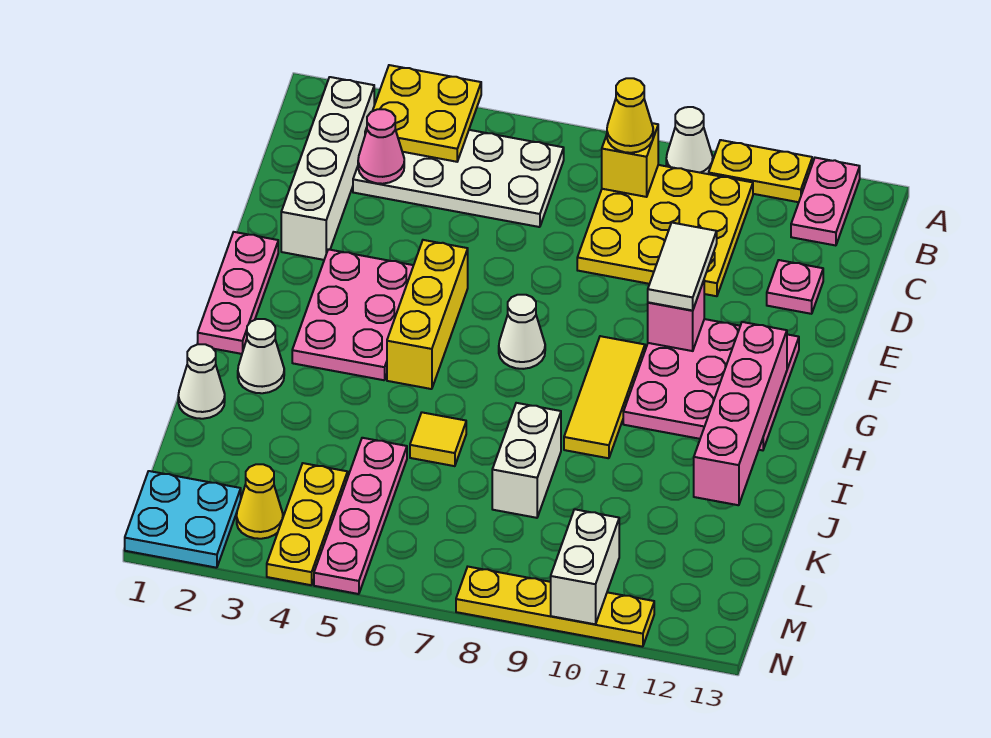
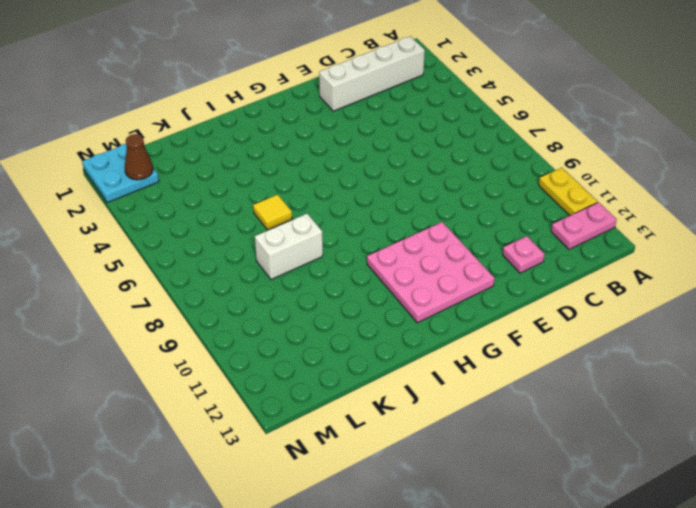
brown 1x1 cone [125,134,153,180] -> none
none -> white 1x1 cone [666,107,713,174]
none -> white 2x4 plate [353,130,564,227]
none -> yellow 3x3 plate [577,165,753,296]
none -> pink 1x3 plate [198,232,278,354]

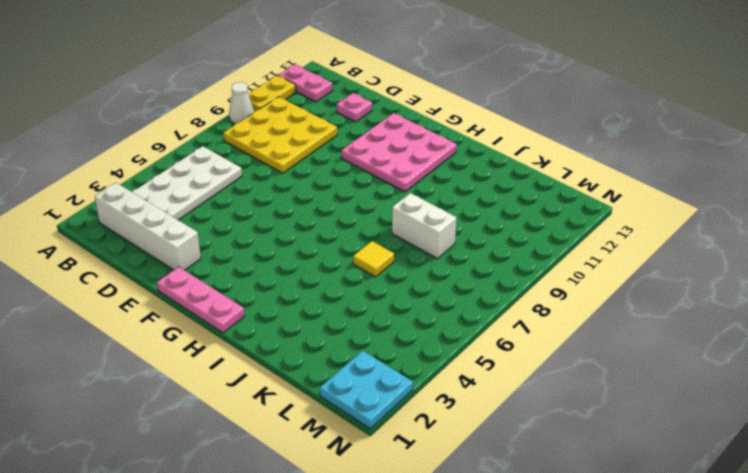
none -> pink 2x3 plate [292,249,414,380]
none -> yellow 1x3 brick [387,240,468,389]
none -> white 1x1 cone [499,295,545,369]
none -> yellow 1x3 tile [564,336,645,458]

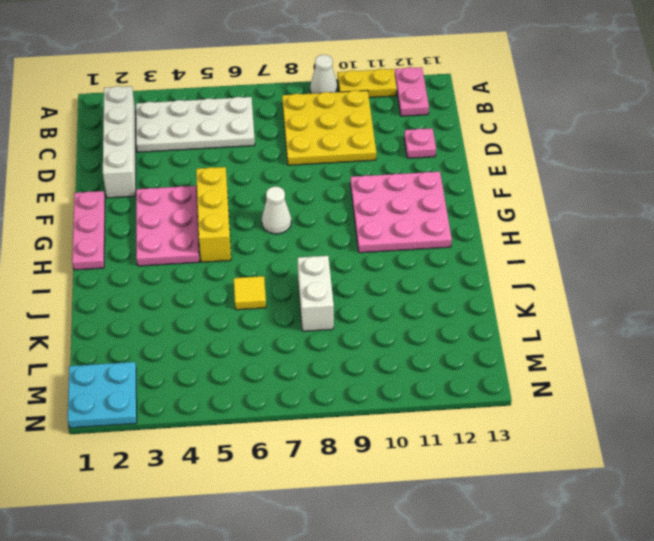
none -> yellow 1x3 tile [564,336,645,458]
none -> white 1x1 cone [238,319,284,393]
none -> white 1x1 cone [178,344,225,419]
none -> pink 1x4 plate [314,438,407,594]

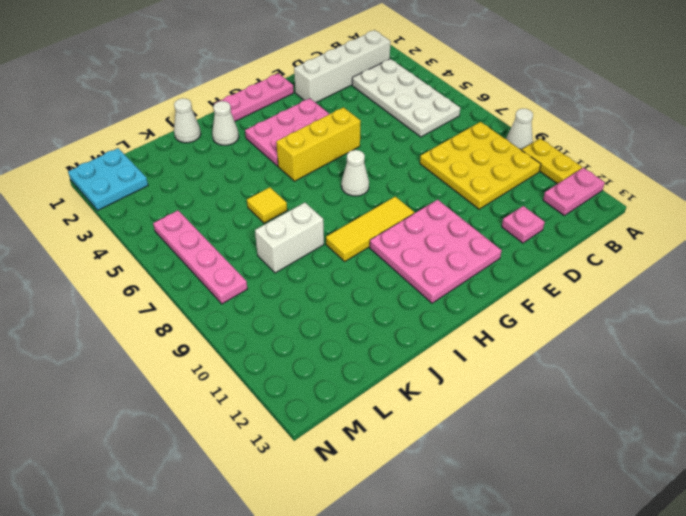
pink 1x4 plate [153,210,248,304] -> pink 1x4 plate turned to [314,438,407,594]
none -> yellow 1x3 plate [267,463,348,585]
none -> yellow 1x1 cone [237,464,283,539]
none -> yellow 1x4 plate [456,567,654,647]
none -> yellow 2x2 plate [365,65,481,162]

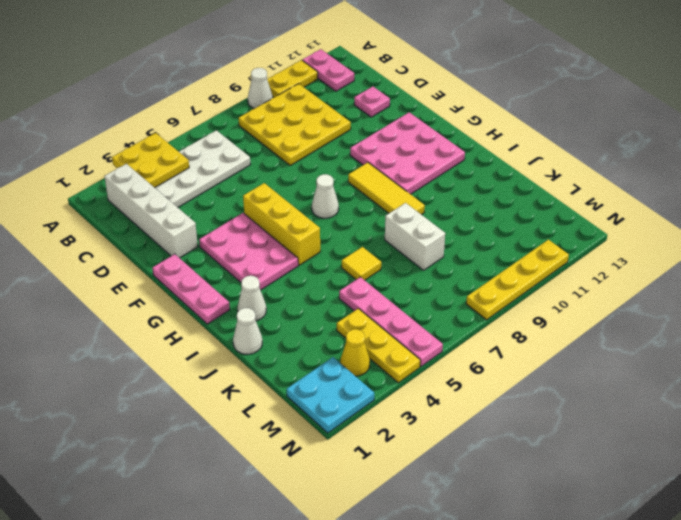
none -> yellow 1x1 brick [602,123,658,197]
none -> pink 1x1 cone [358,109,404,184]
none -> pink 1x1 brick [648,281,704,351]
none -> pink 1x4 brick [694,322,787,505]

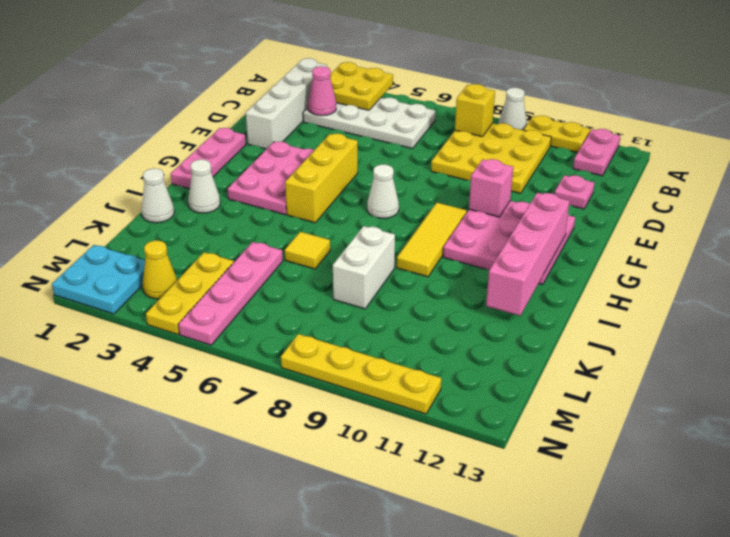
none -> white 1x2 brick [551,509,619,624]
none -> yellow 1x1 cone [607,78,653,153]
none -> white 1x2 tile [648,223,717,310]

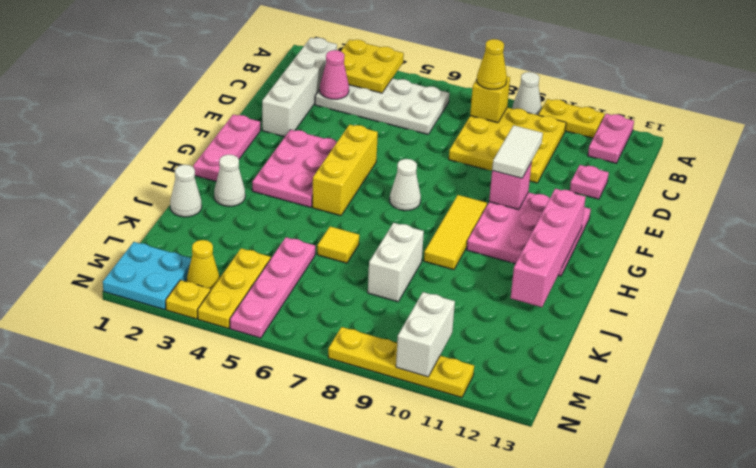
yellow 1x1 plate [166,280,210,319] -> none

